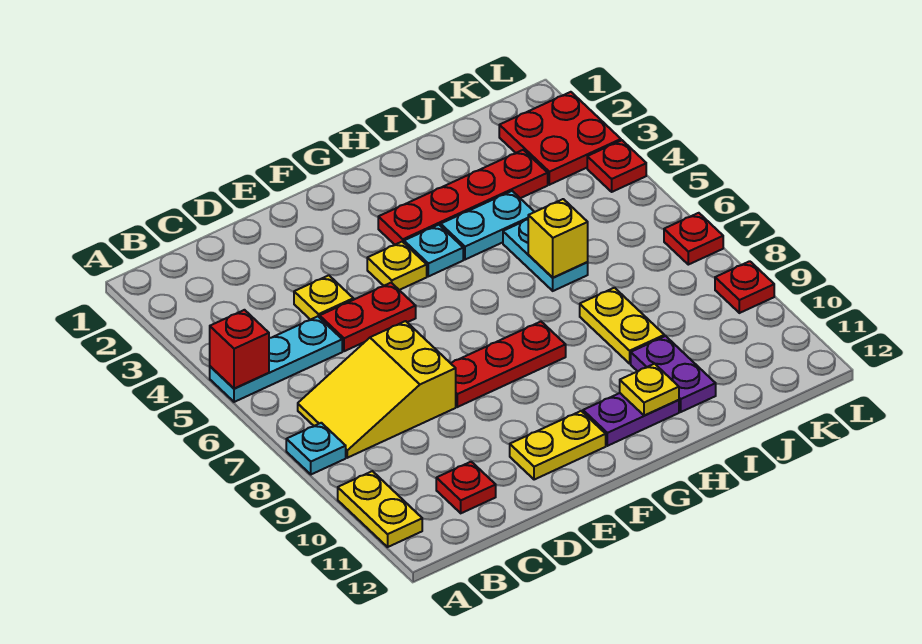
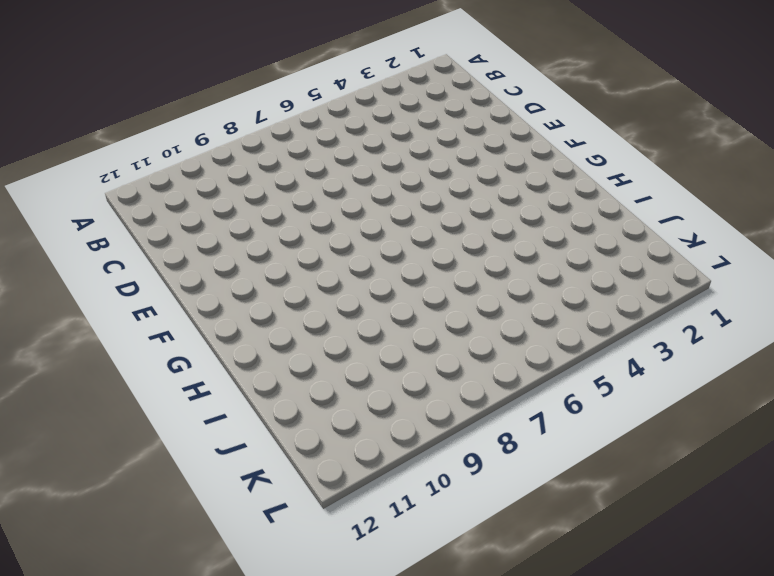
none -> cyan 1x3 plate [210,316,342,402]
none -> cyan 1x1 plate [286,423,346,474]
none -> yellow 1x2 plate [338,471,422,547]

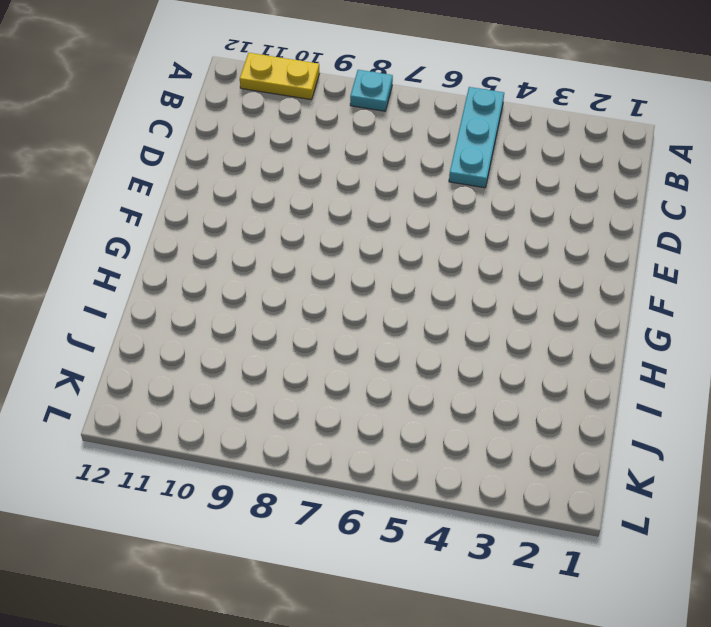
none -> yellow 2x3 slope [298,321,456,458]
none -> red 1x1 plate [436,462,496,513]
none -> yellow 1x1 plate [294,275,353,320]

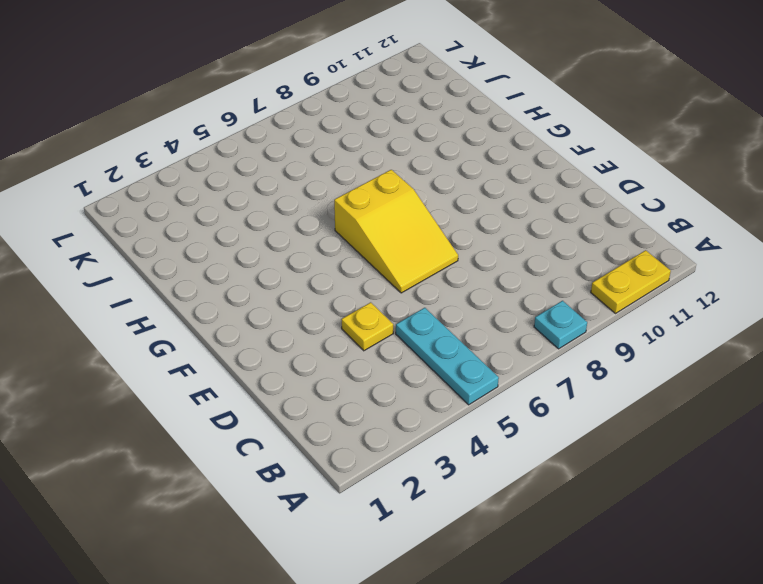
yellow 2x3 slope [334,170,458,293] -> yellow 2x3 slope moved to [298,321,456,458]
none -> red 1x1 plate [436,462,496,513]
none -> red 1x2 plate [320,283,416,351]
none -> red 1x3 plate [451,322,566,407]

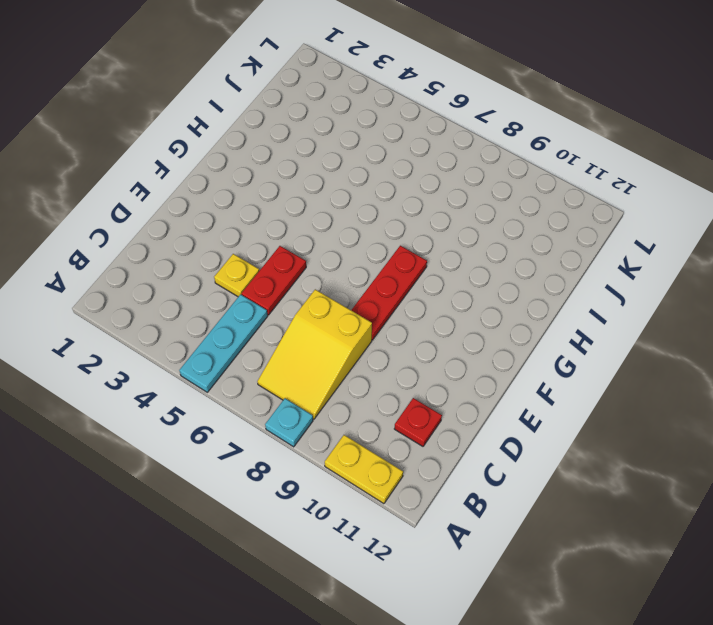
none -> yellow 1x2 plate [510,411,606,480]
none -> yellow 1x1 plate [367,242,427,290]
none -> red 1x4 plate [378,150,548,245]

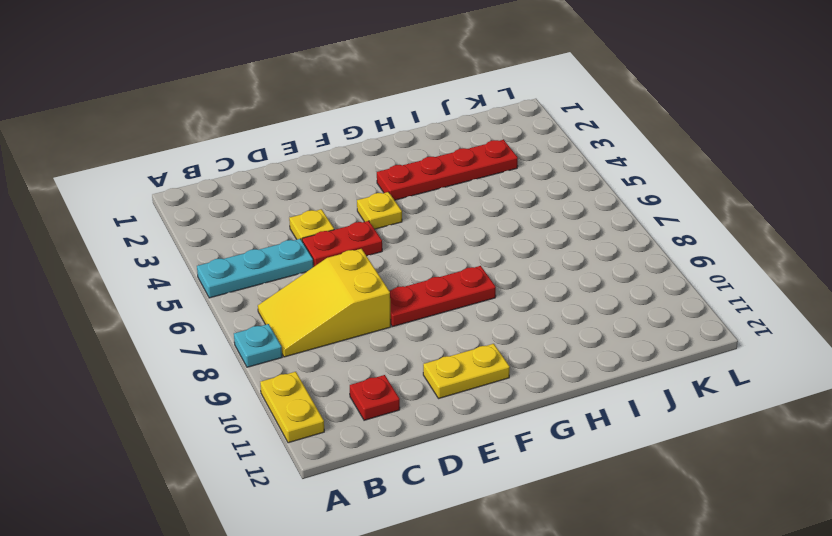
none -> cyan 1x1 plate [404,225,463,276]
none -> purple 1x2 plate [583,393,679,446]
none -> cyan 1x2 plate [441,191,534,260]

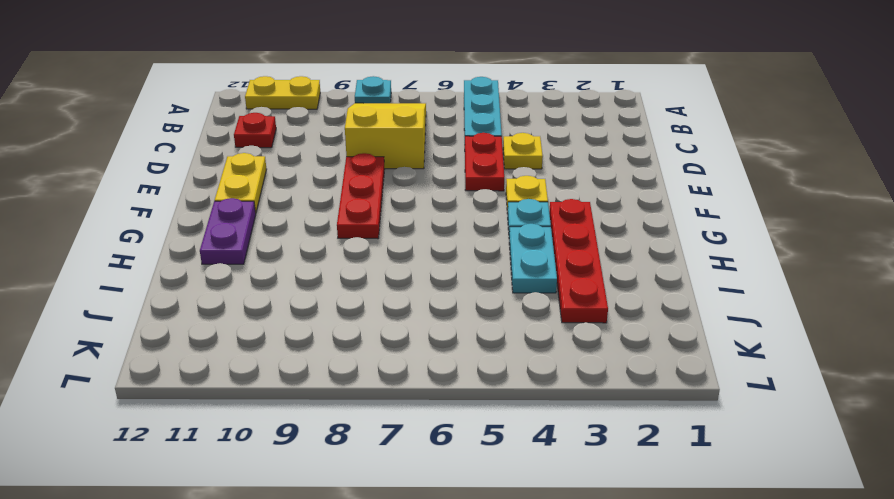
none -> cyan 1x2 plate [503,219,588,291]
none -> yellow 1x2 plate [580,288,664,364]
none -> purple 1x2 plate [631,336,716,412]

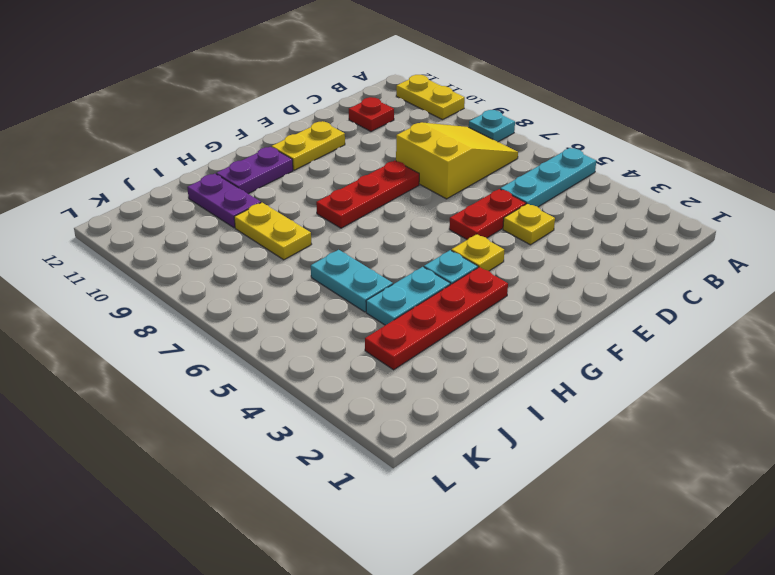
none -> red 2x2 plate [499,92,621,185]
none -> red 1x1 plate [587,140,646,192]
none -> red 1x1 plate [664,213,723,265]

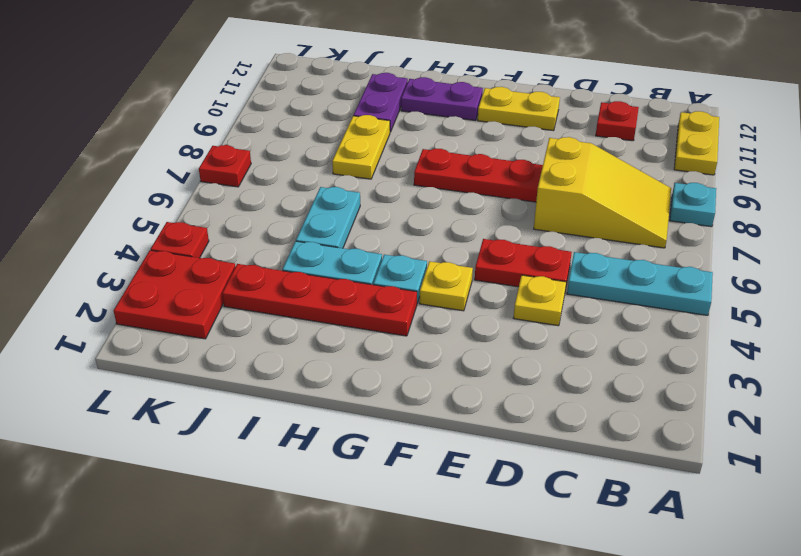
none -> red 1x1 plate [715,261,774,313]
none -> red 1x1 brick [210,310,269,389]
none -> yellow 1x1 plate [620,364,679,416]

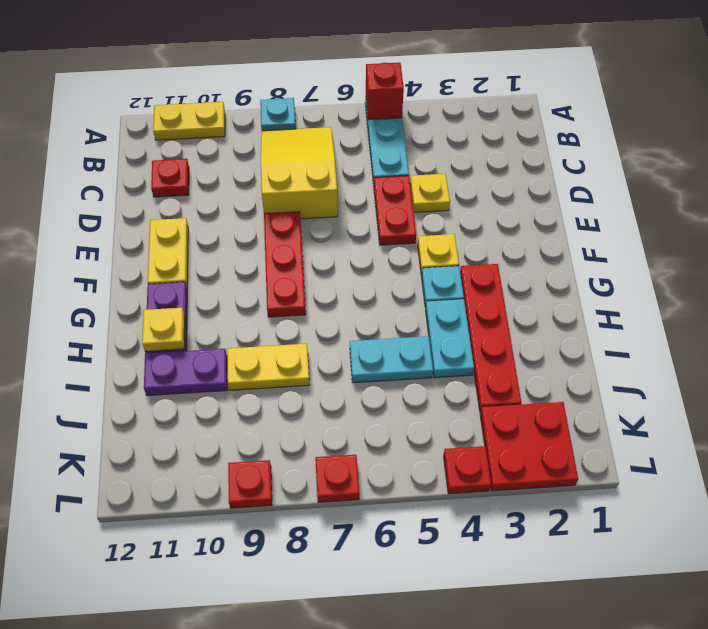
none -> yellow 1x1 brick [528,199,588,278]

